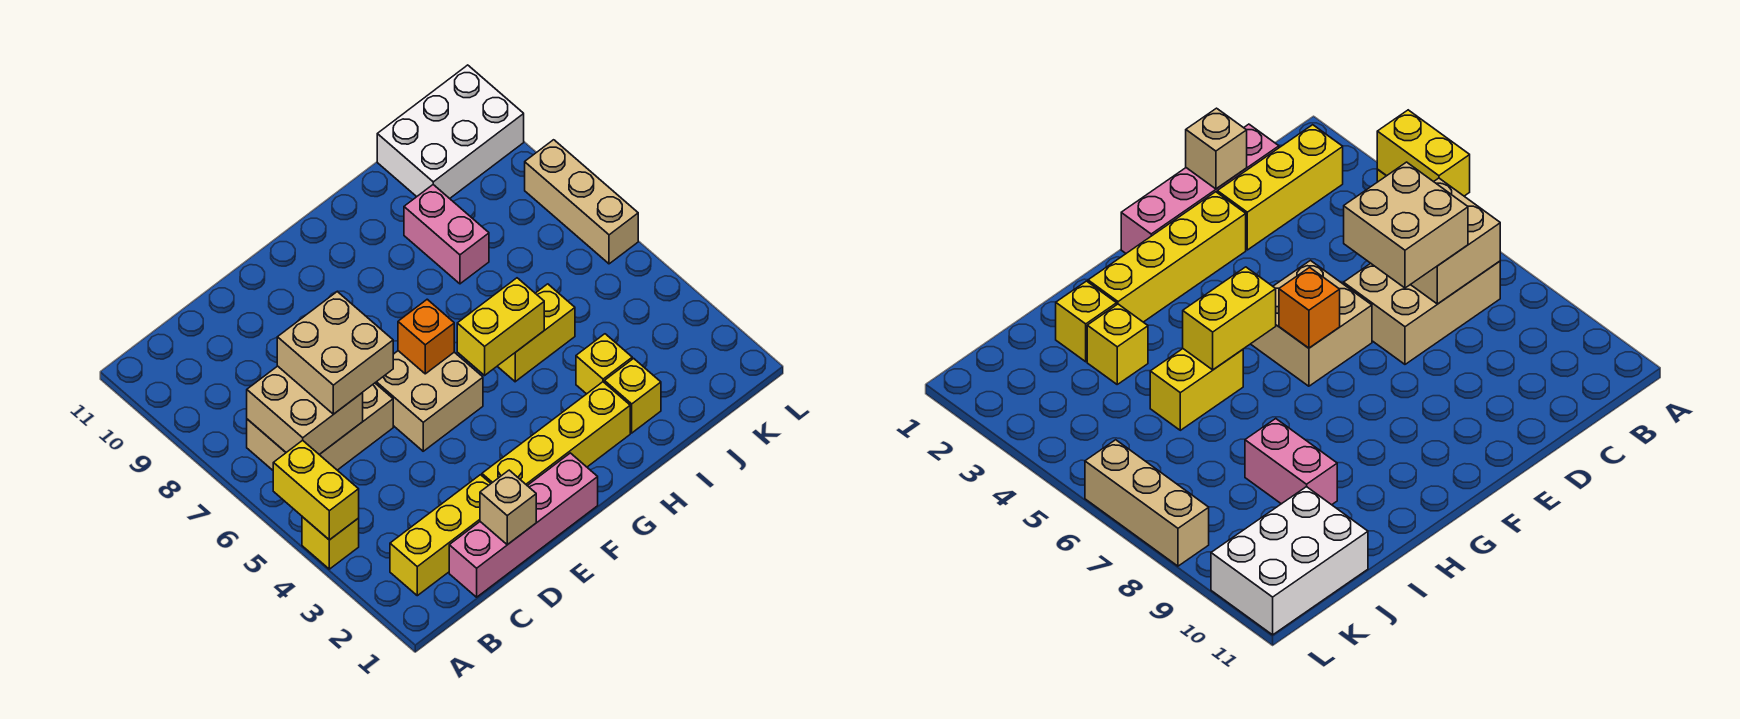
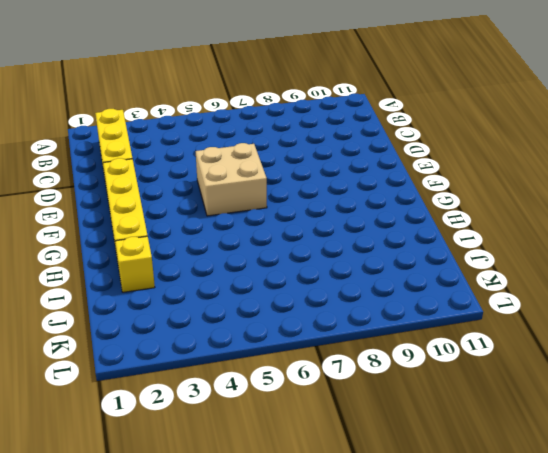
none -> yellow 1x1 brick [302,517,359,569]
none -> tan 2x3 brick [247,383,393,470]
none -> pink 1x4 brick [449,453,598,597]

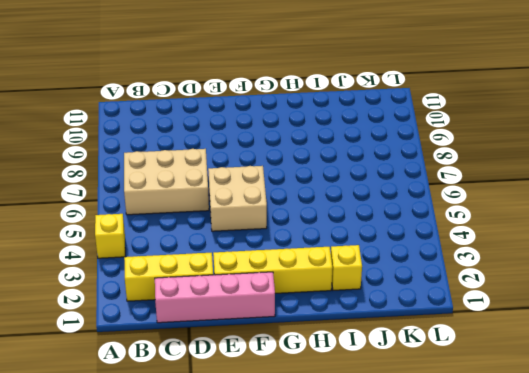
none -> yellow 1x2 brick [497,284,575,382]
none -> yellow 1x1 brick [576,334,632,394]
none -> pink 1x2 brick [404,185,489,284]

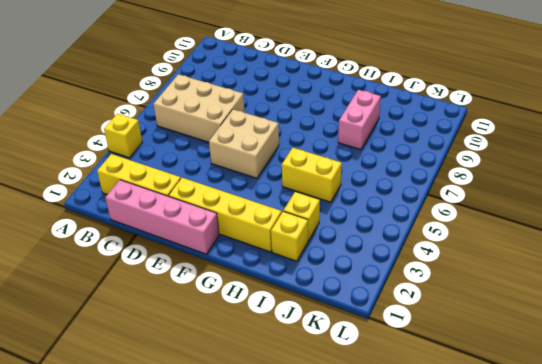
none -> white 2x3 brick [377,65,524,199]
none -> tan 1x3 brick [525,140,638,264]
none -> yellow 1x2 brick [273,440,359,540]

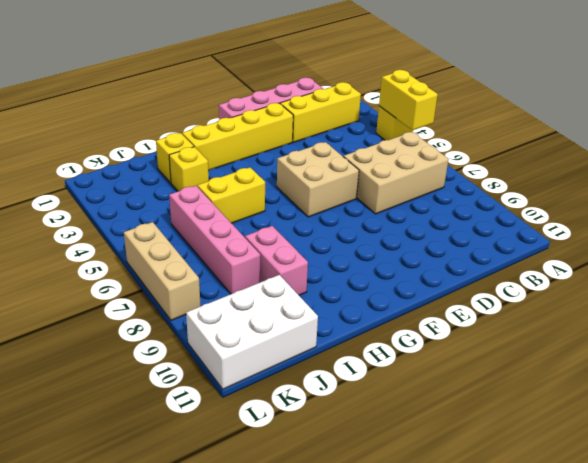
pink 1x4 brick [169,186,260,294] -> none
none -> tan 2x2 brick [247,366,363,454]
none -> tan 1x1 brick [480,470,536,545]
none -> orange 1x1 brick [398,299,454,374]

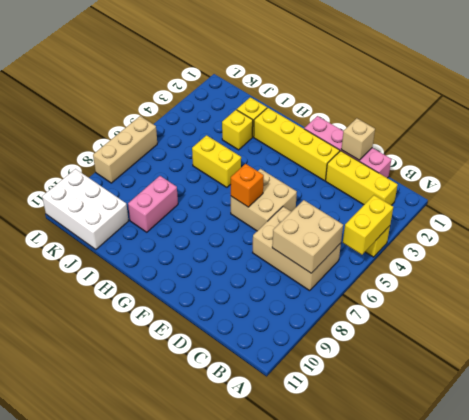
none -> yellow 1x2 brick [457,278,544,375]
none -> tan 2x2 brick [277,292,393,414]

